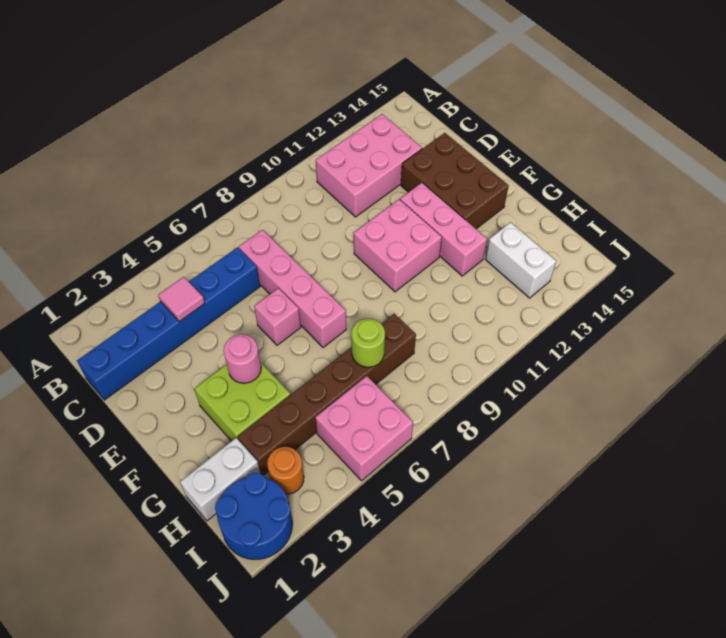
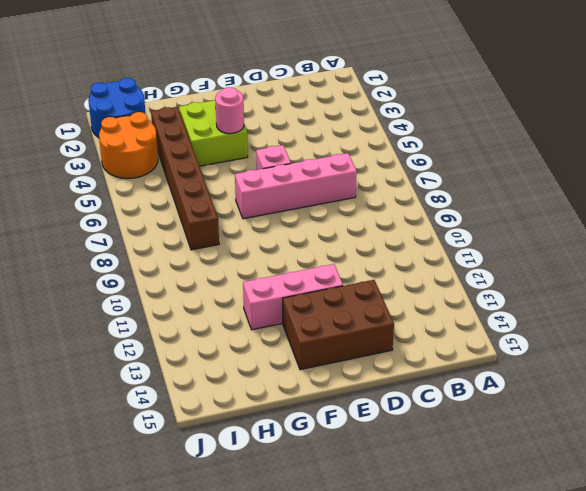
orange 2x2 round brick [99,112,158,179] -> orange 1x1 round brick [267,447,304,494]
none -> pink 2x3 brick [316,114,422,217]
none -> blue 1x6 brick [77,247,260,400]
none -> pink 2x2 brick [354,199,442,292]

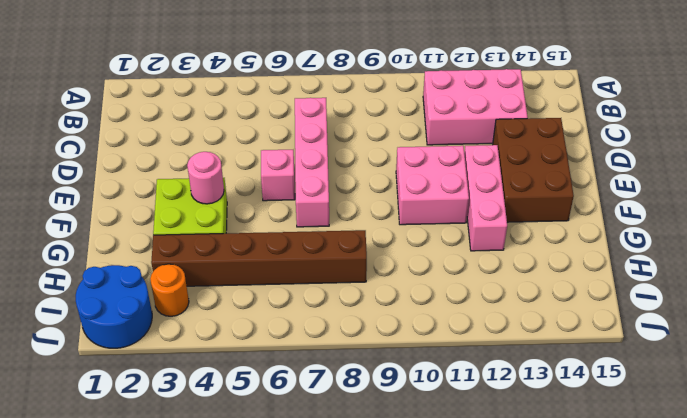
none -> blue 1x6 brick [77,247,260,400]
none -> white 1x2 brick [180,438,260,521]
none -> white 1x2 brick [485,222,556,298]

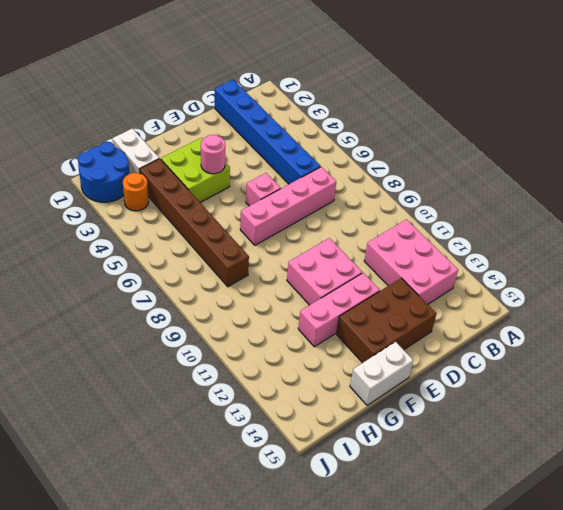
white 1x2 brick [350,342,413,405] -> white 1x2 brick moved to [485,222,556,298]
none -> pink 2x2 brick [315,376,413,481]
none -> pink 1x1 tile [158,277,205,322]
none -> lime 1x1 round brick [352,319,385,367]

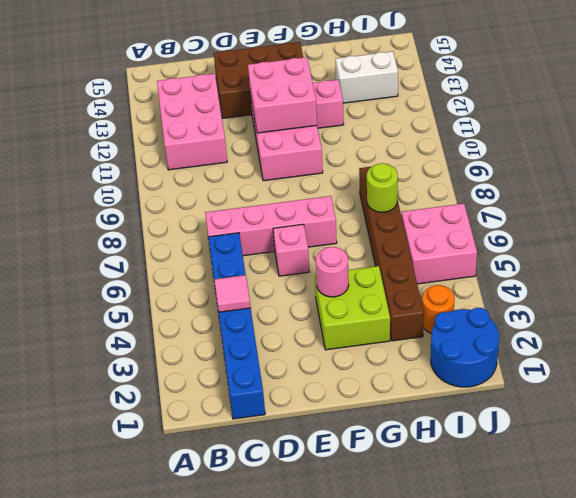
pink 2x2 brick [248,57,317,133] -> none
none -> white 1x2 brick [180,438,260,521]

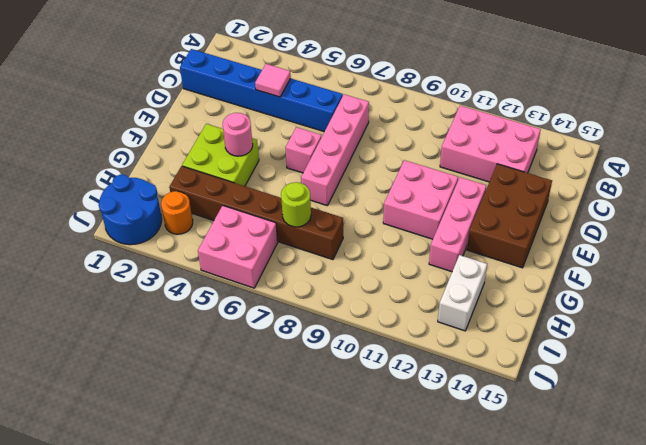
none -> white 1x2 brick [180,438,260,521]

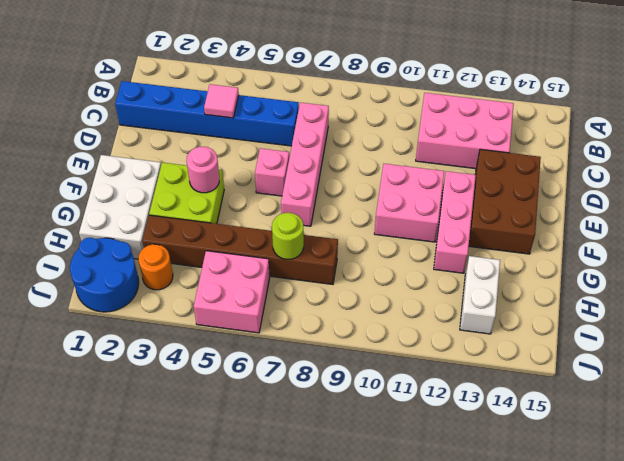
white 2x3 brick [79,155,161,259] -> white 1x2 brick [180,438,260,521]

